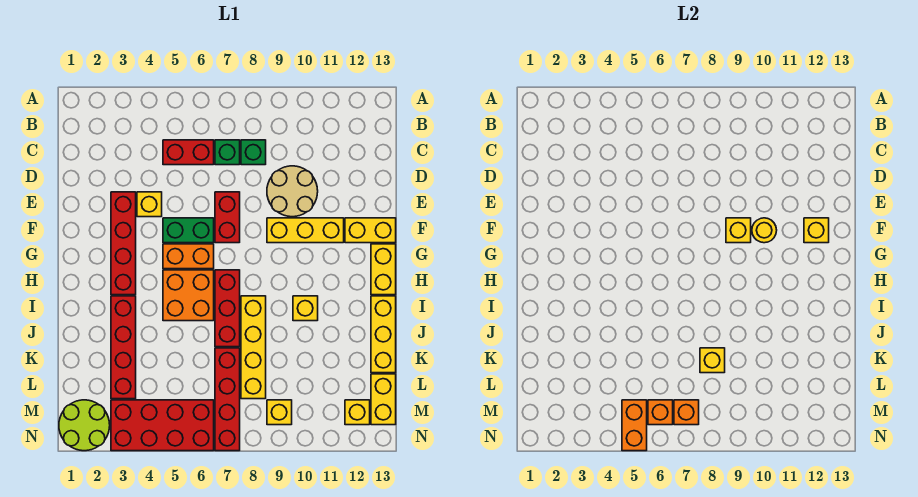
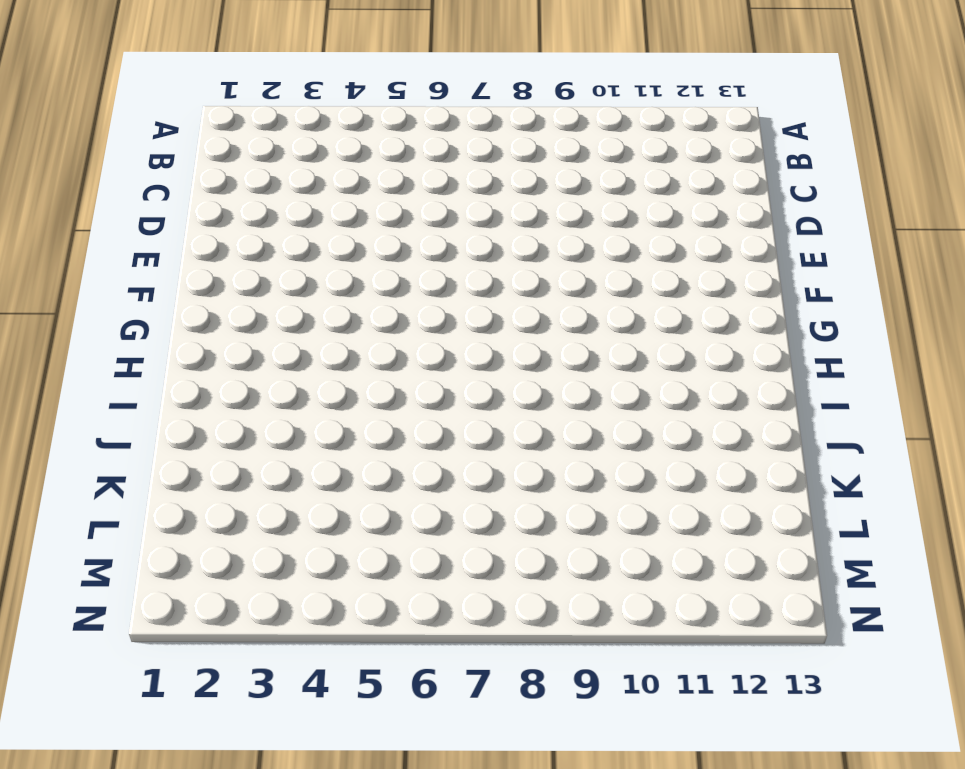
none -> red 1x2 brick [163,140,214,165]
none -> green 1x1 brick [215,140,240,165]
none -> green 1x1 brick [241,140,266,165]
none -> tan 2x2 round brick [267,166,318,217]

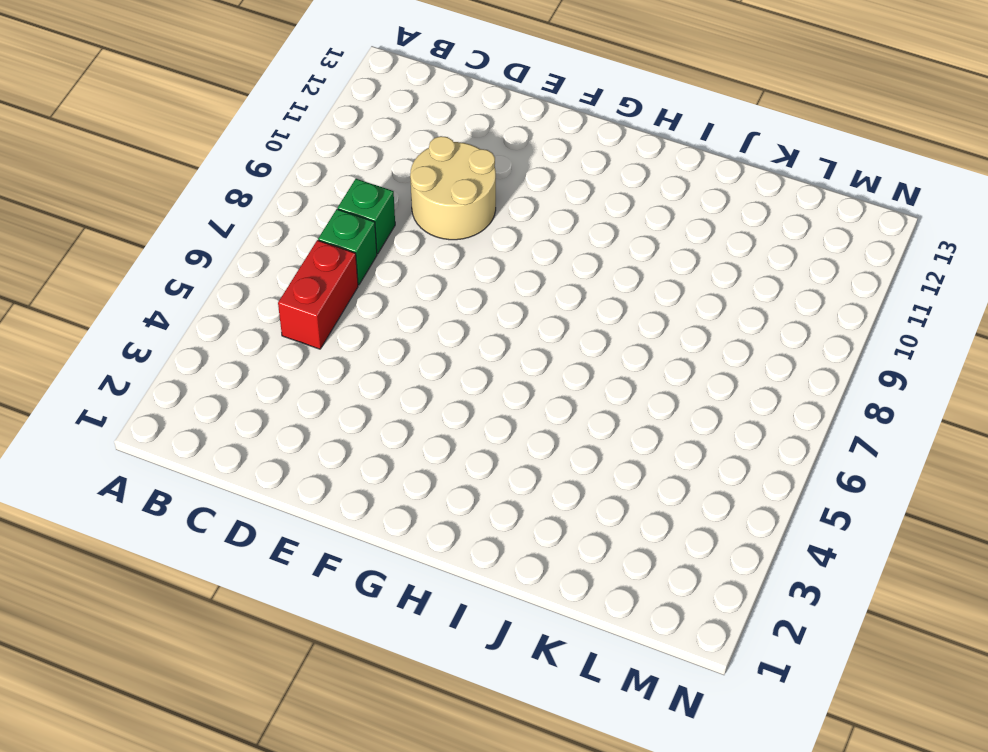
none -> red 1x4 brick [111,192,136,295]
none -> yellow 1x1 brick [137,192,162,217]
none -> red 1x2 brick [215,192,240,243]
none -> green 1x2 brick [163,218,214,243]

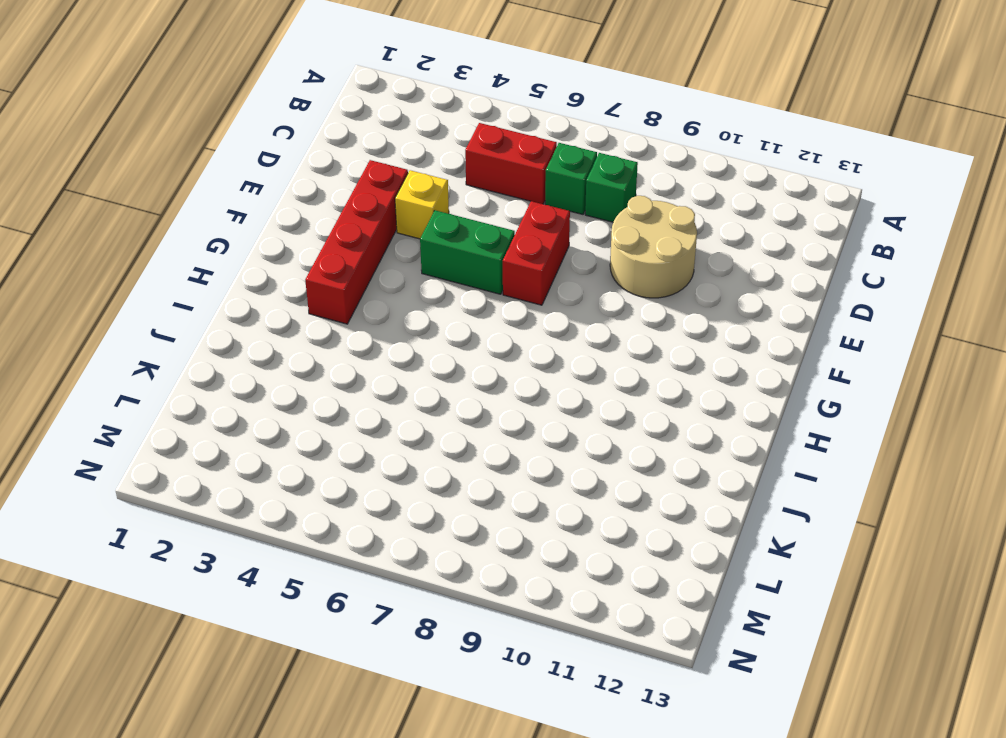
none -> yellow 1x3 brick [267,218,344,243]
none -> yellow 1x2 brick [345,218,396,243]
none -> orange 1x2 brick [163,244,214,269]
none -> yellow 1x2 brick [371,244,396,295]

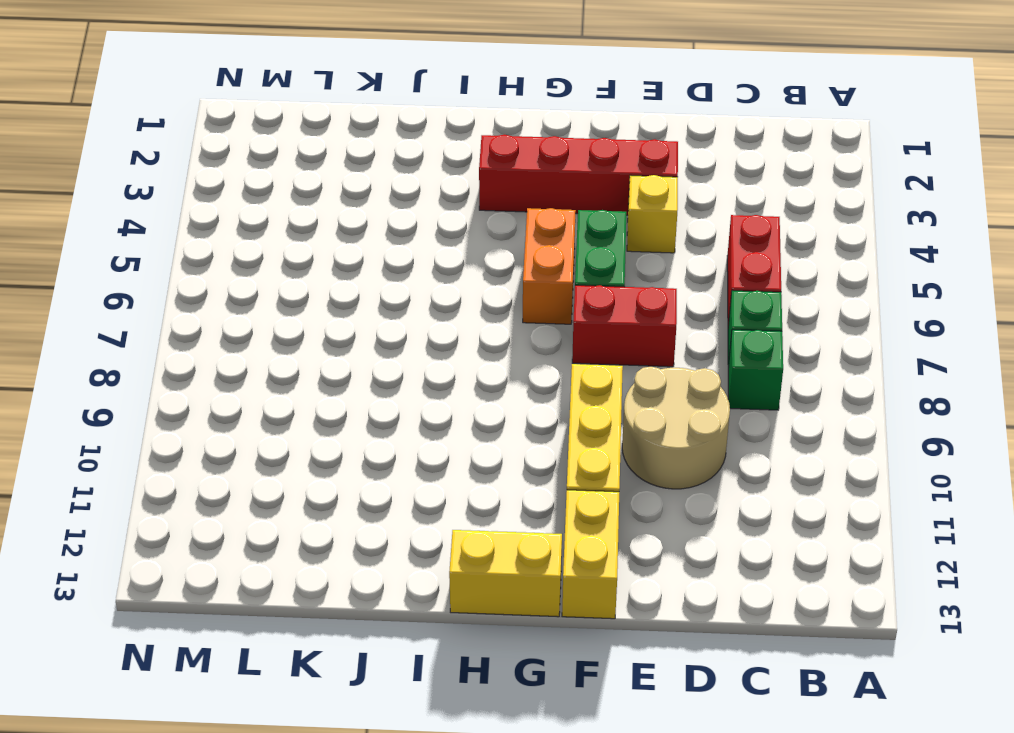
none -> orange 2x2 brick [163,270,214,321]
none -> red 1x3 brick [215,270,240,347]
none -> red 1x4 brick [111,296,136,399]
none -> yellow 1x4 brick [241,296,266,399]

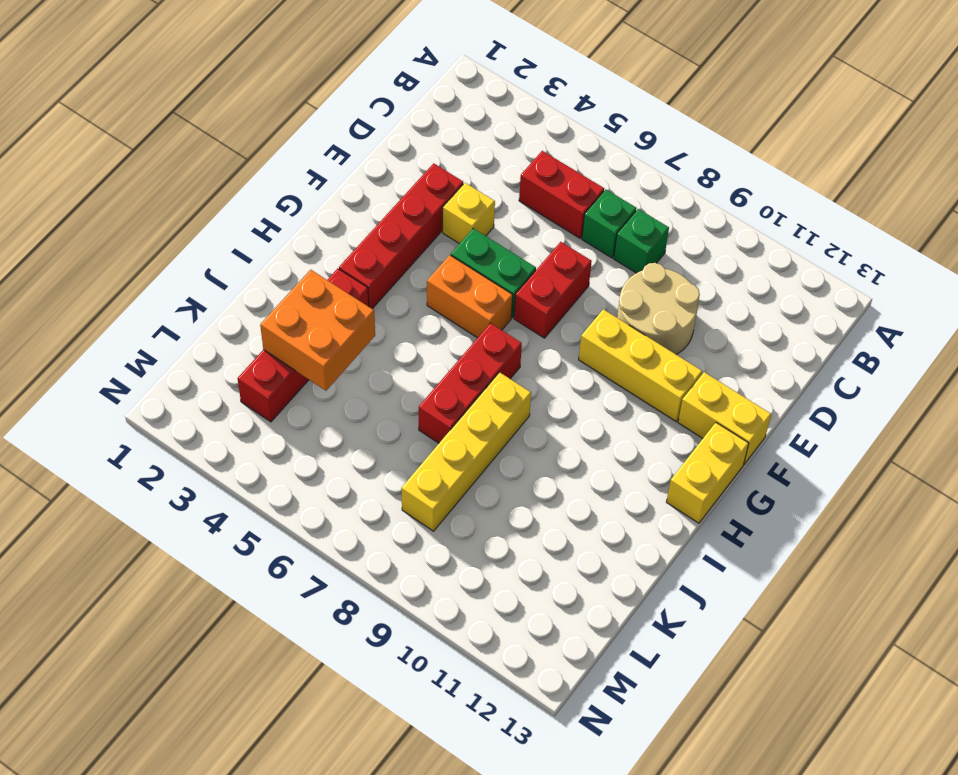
orange 2x2 brick [260,270,375,391] -> orange 2x2 brick moved to [163,270,214,321]
none -> yellow 1x1 brick [293,296,318,321]
none -> yellow 1x3 brick [371,296,396,373]
none -> red 1x4 brick [215,348,240,451]
none -> yellow 1x2 brick [371,374,396,425]

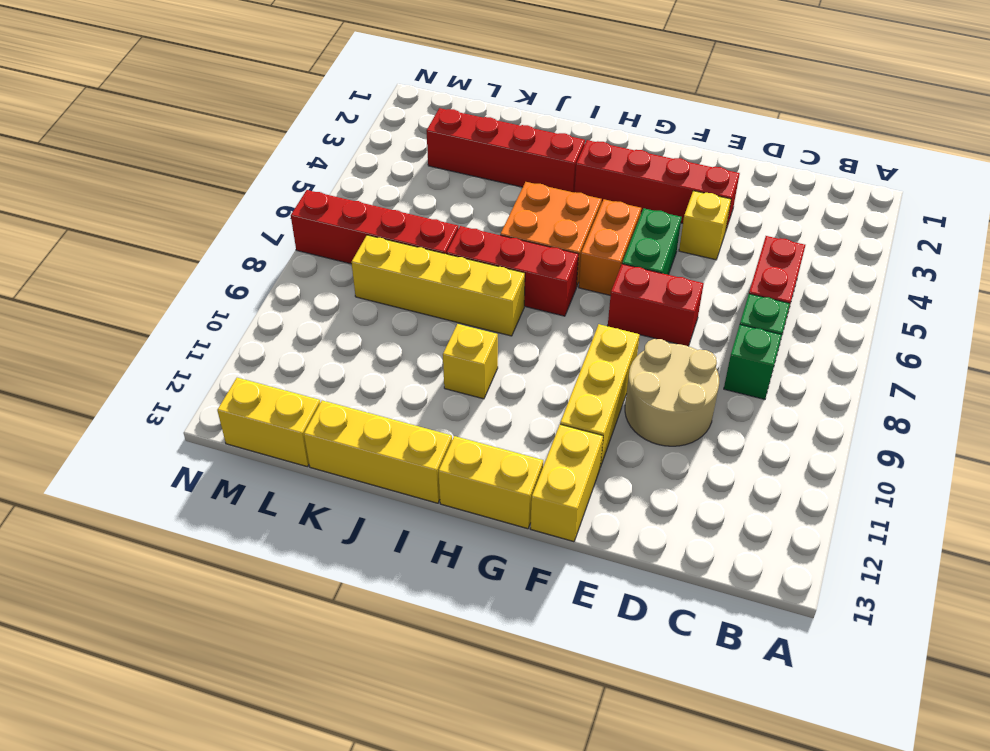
none -> lime 2x2 round brick [59,400,110,451]
none -> red 2x4 brick [111,400,214,451]
none -> yellow 1x1 brick [267,400,292,425]
none -> yellow 1x1 brick [345,400,370,425]

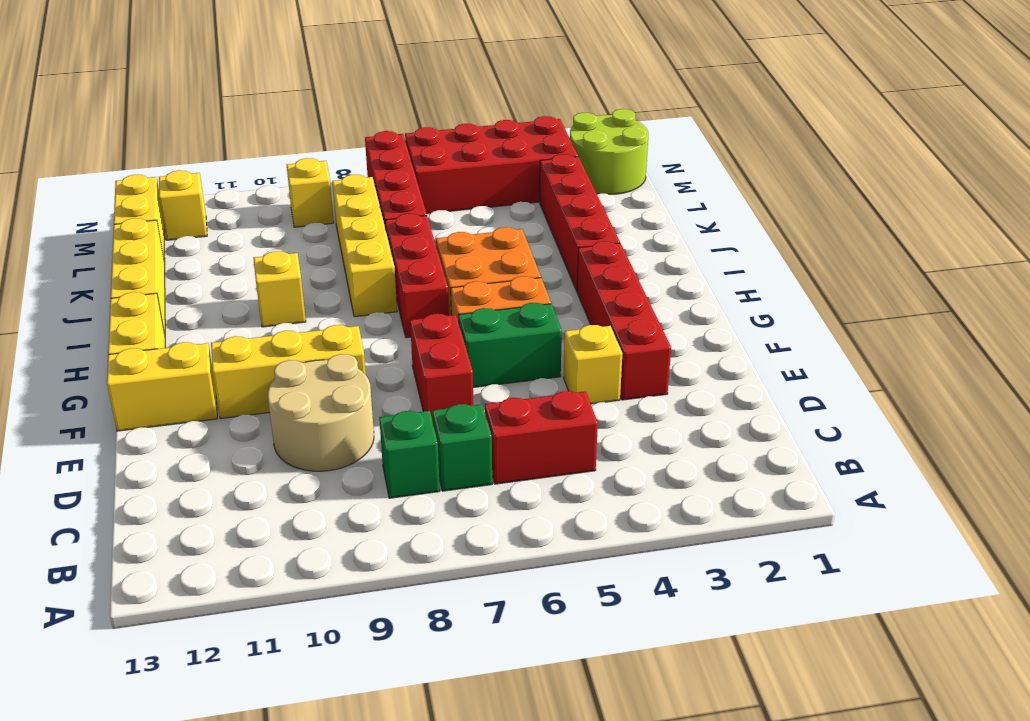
none -> yellow 1x1 brick [726,218,751,243]
none -> yellow 1x1 round brick [752,218,777,243]
none -> yellow 1x1 brick [804,218,829,243]
none -> yellow 1x1 brick [700,348,725,373]

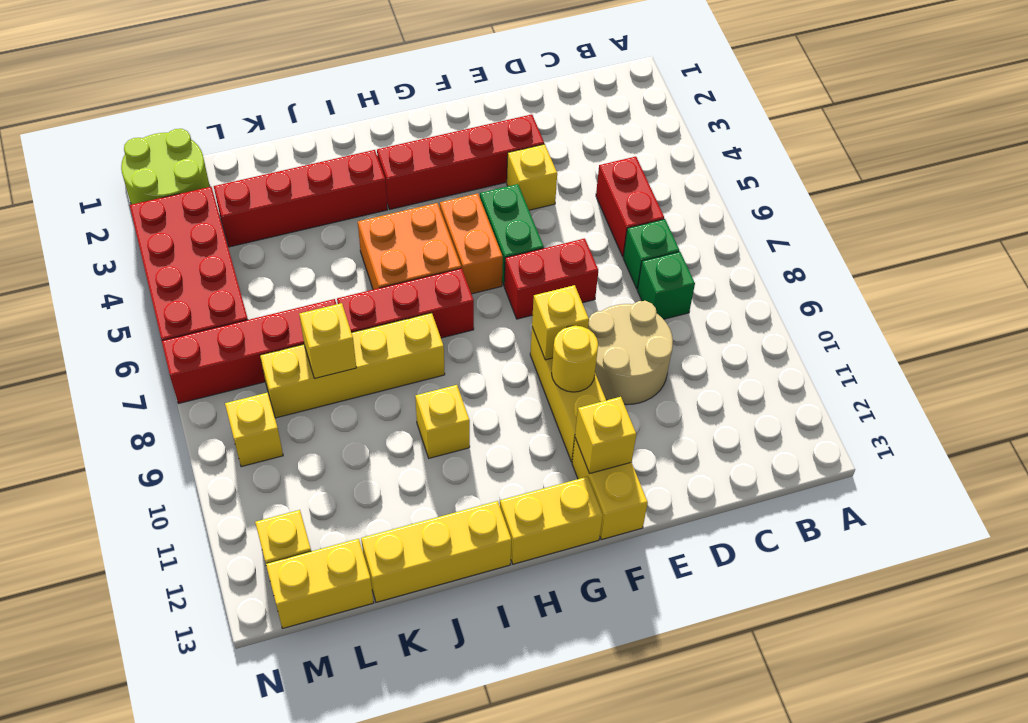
none -> orange 1x2 brick [622,400,647,451]
none -> orange 1x1 brick [648,400,673,425]
none -> orange 1x1 brick [674,400,699,425]

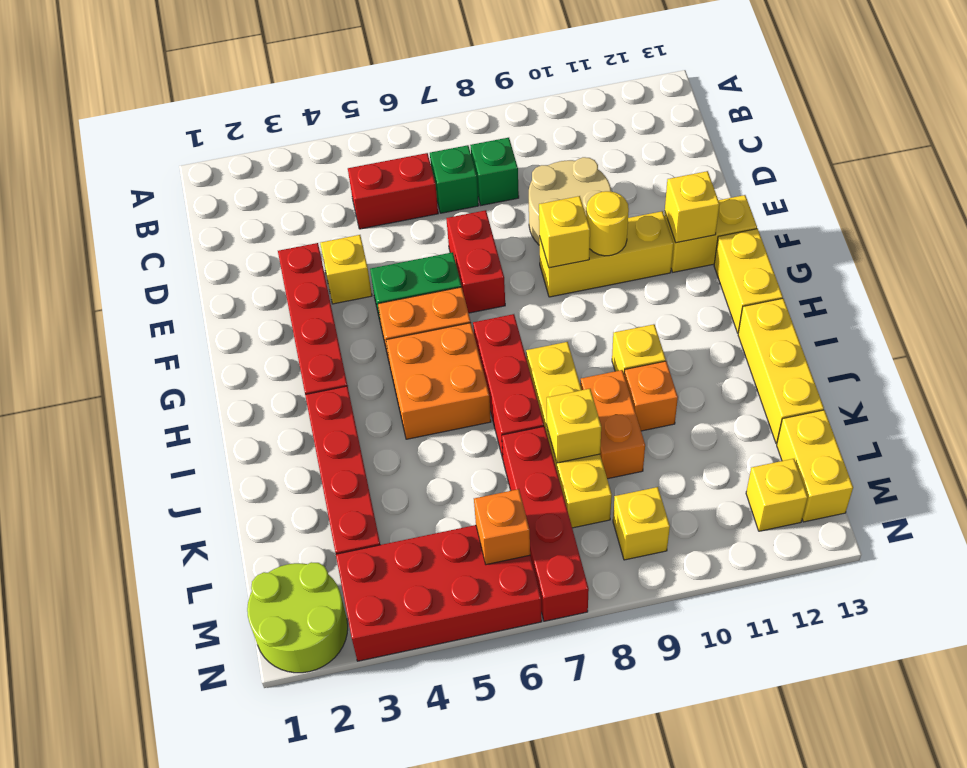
orange 1x2 brick [580,370,645,479] -> orange 1x2 brick moved to [622,400,647,451]
orange 1x1 brick [624,361,678,431] -> orange 1x1 brick moved to [674,400,699,425]

